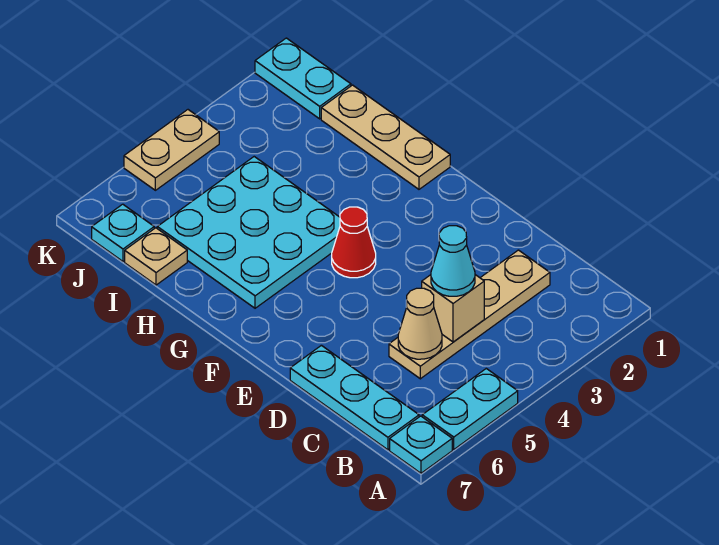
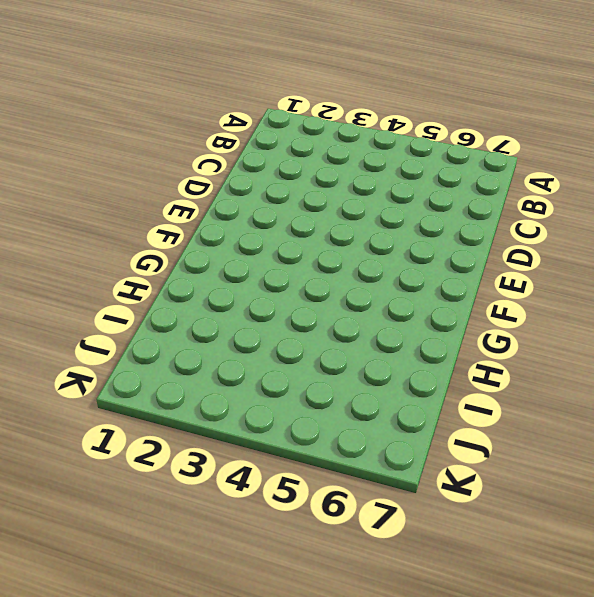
none -> cyan 1x2 plate [422,369,518,449]
none -> cyan 1x1 plate [390,416,452,473]
none -> cyan 1x3 plate [290,345,419,450]

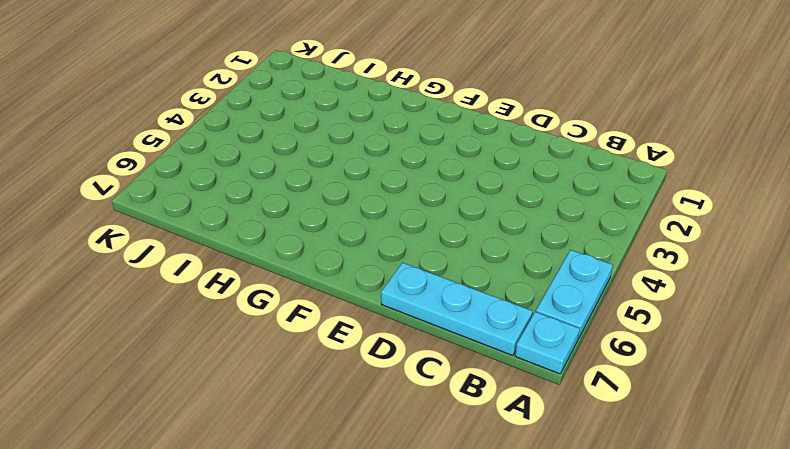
none -> tan 1x4 plate [389,250,550,379]
none -> red 1x1 cone [332,207,376,278]
none -> tan 1x3 plate [321,85,450,189]

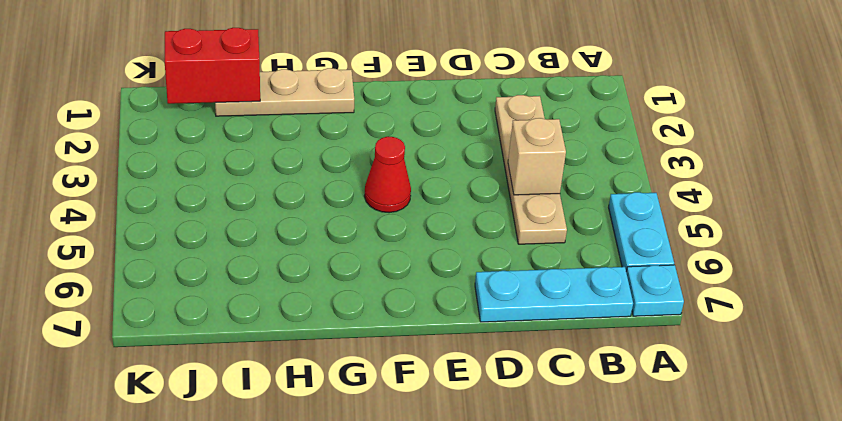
red 1x2 brick [165,28,260,104] -> none
none -> cyan 3x3 plate [157,157,340,308]
none -> tan 1x1 plate [125,228,187,285]
none -> cyan 1x2 plate [255,38,351,119]

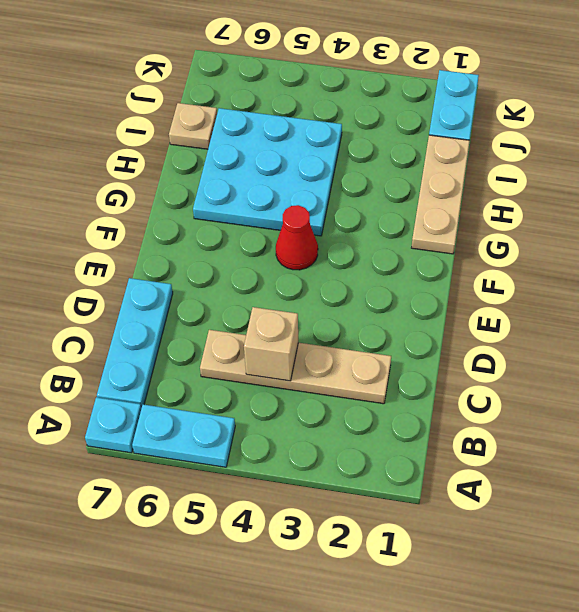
none -> cyan 1x1 plate [92,204,154,261]
none -> tan 1x2 plate [124,110,219,190]
none -> tan 1x1 cone [398,288,442,359]

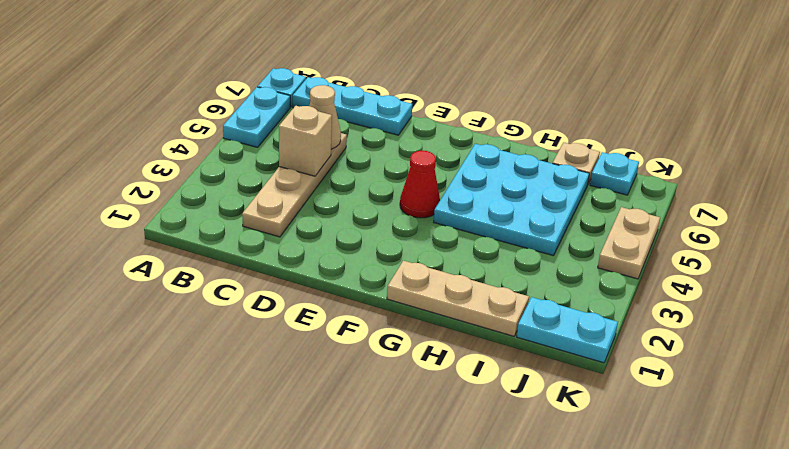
none -> cyan 1x1 cone [431,226,475,296]

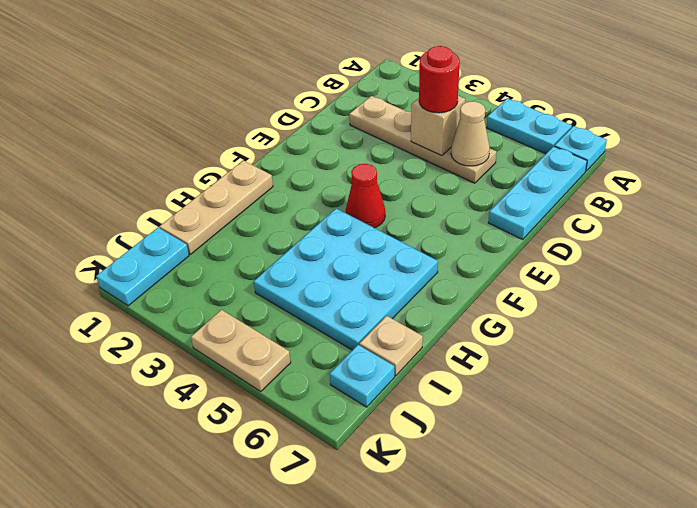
red 1x1 round brick [419,46,460,113] -> cyan 1x1 cone [431,226,475,296]

